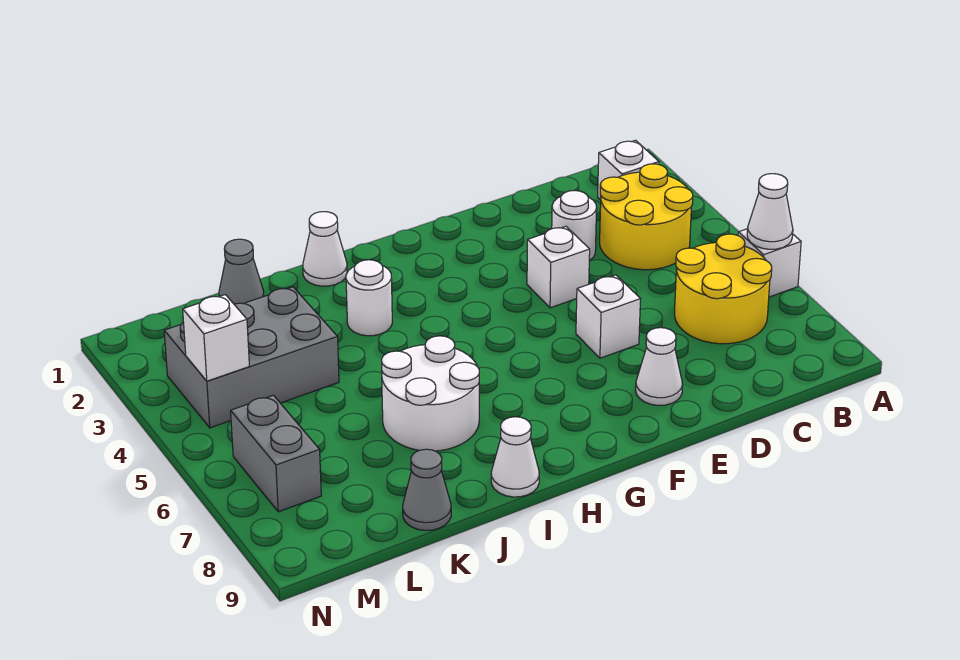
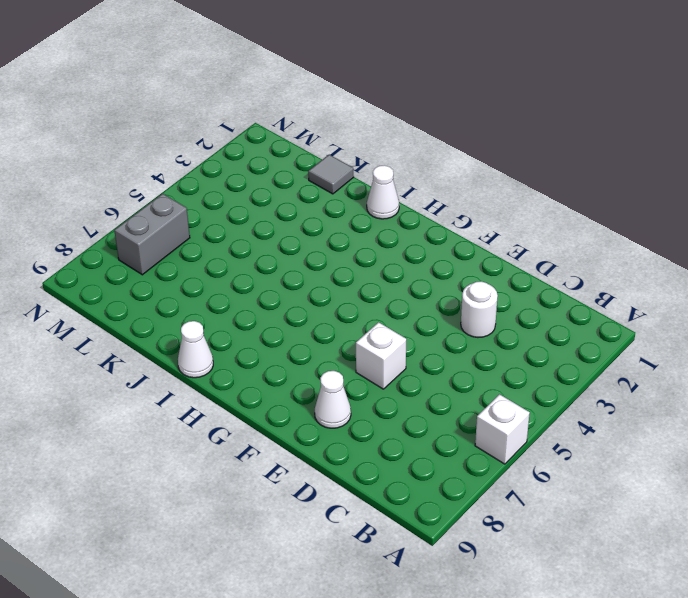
grey 1x1 tile [308,155,354,194] -> grey 1x1 cone [219,239,264,304]
none -> white 1x1 brick [598,140,659,200]
none -> yellow 2x2 round brick [600,164,693,270]
none -> yellow 2x2 round brick [675,234,772,344]

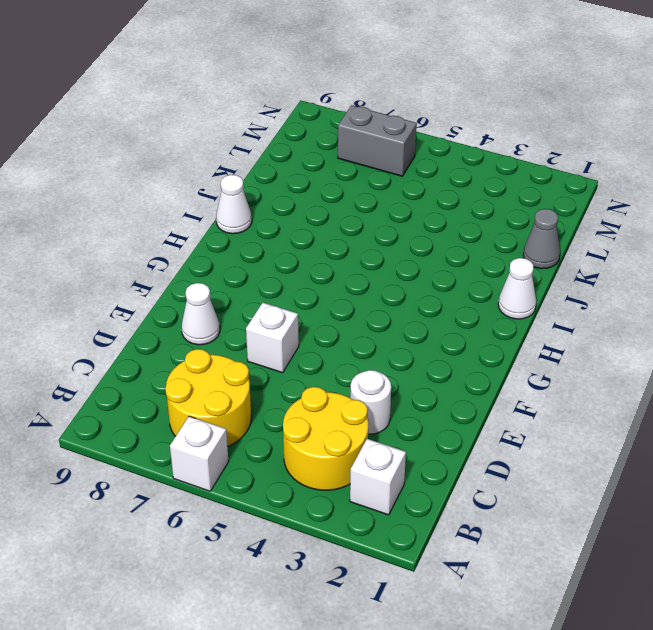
none -> white 1x1 brick [527,226,590,308]
none -> white 1x1 round brick [346,260,392,336]
none -> white 2x2 round brick [382,336,479,451]

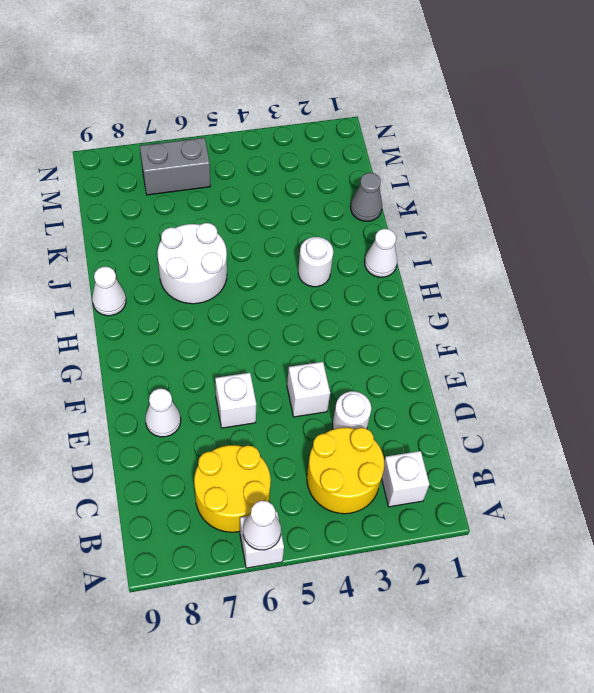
none -> grey 2x3 brick [164,287,339,428]
none -> grey 1x1 cone [403,449,451,530]
none -> white 1x1 brick [183,295,249,381]

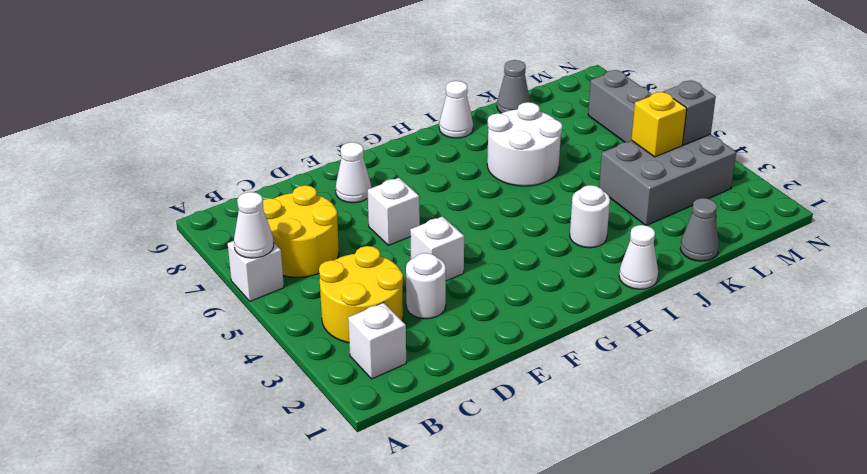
yellow 1x1 brick [631,92,687,157] -> none
grey 1x1 brick [664,80,716,145] -> white 1x1 brick [183,295,249,381]

